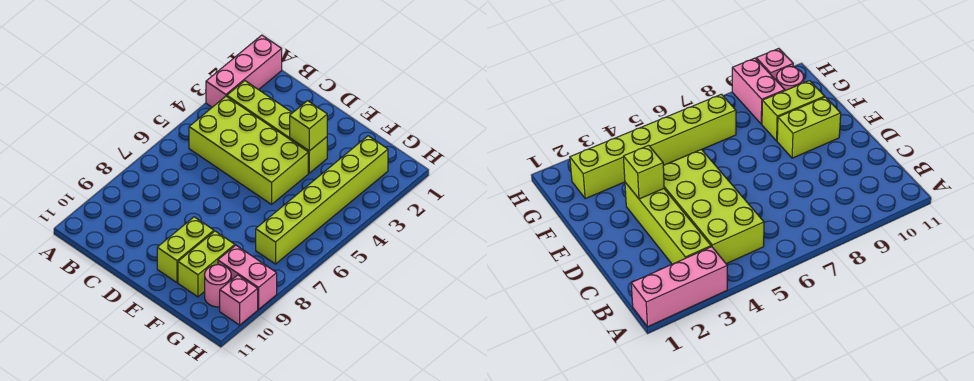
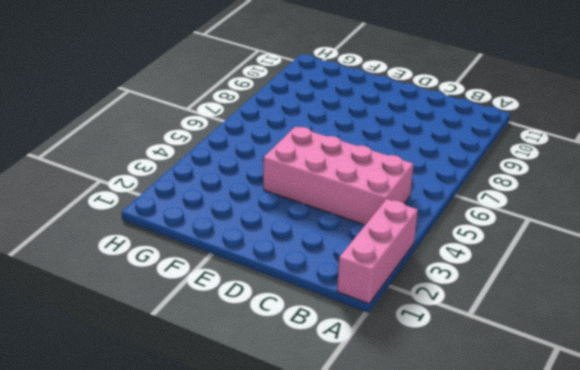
pink 2x4 brick [263,127,414,225] -> lime 2x4 brick [189,96,308,204]
none -> lime 1x4 brick [227,81,327,173]
none -> lime 1x2 brick [157,217,214,283]

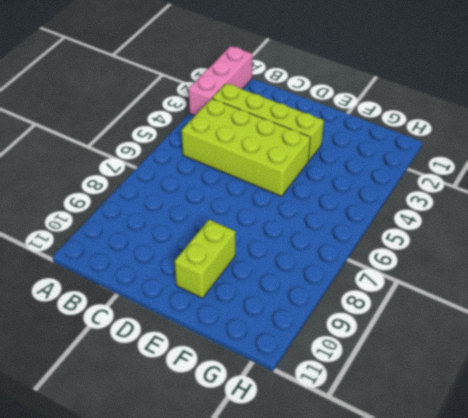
none -> lime 1x2 brick [178,231,235,297]
none -> lime 1x6 brick [256,136,388,264]

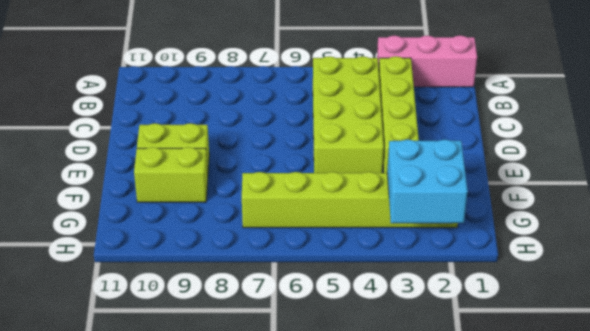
cyan 2x2 brick [387,139,468,223] -> none
none -> pink 1x2 brick [218,245,277,309]
none -> pink 1x1 round brick [205,265,231,307]

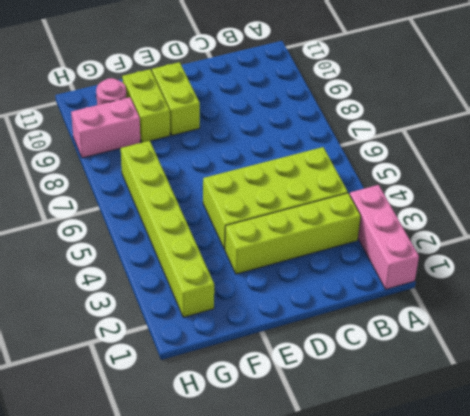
none -> pink 1x1 brick [220,275,258,325]
none -> lime 1x1 brick [290,101,327,151]

